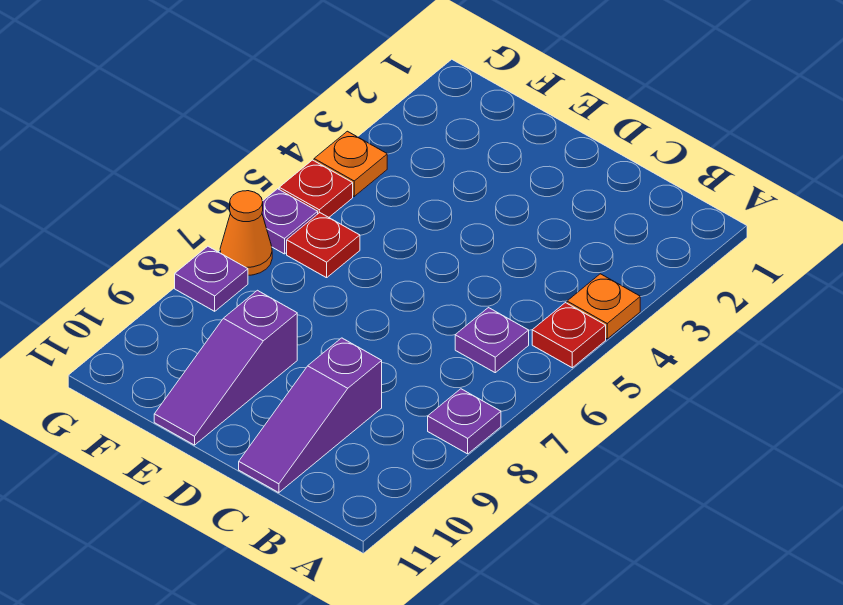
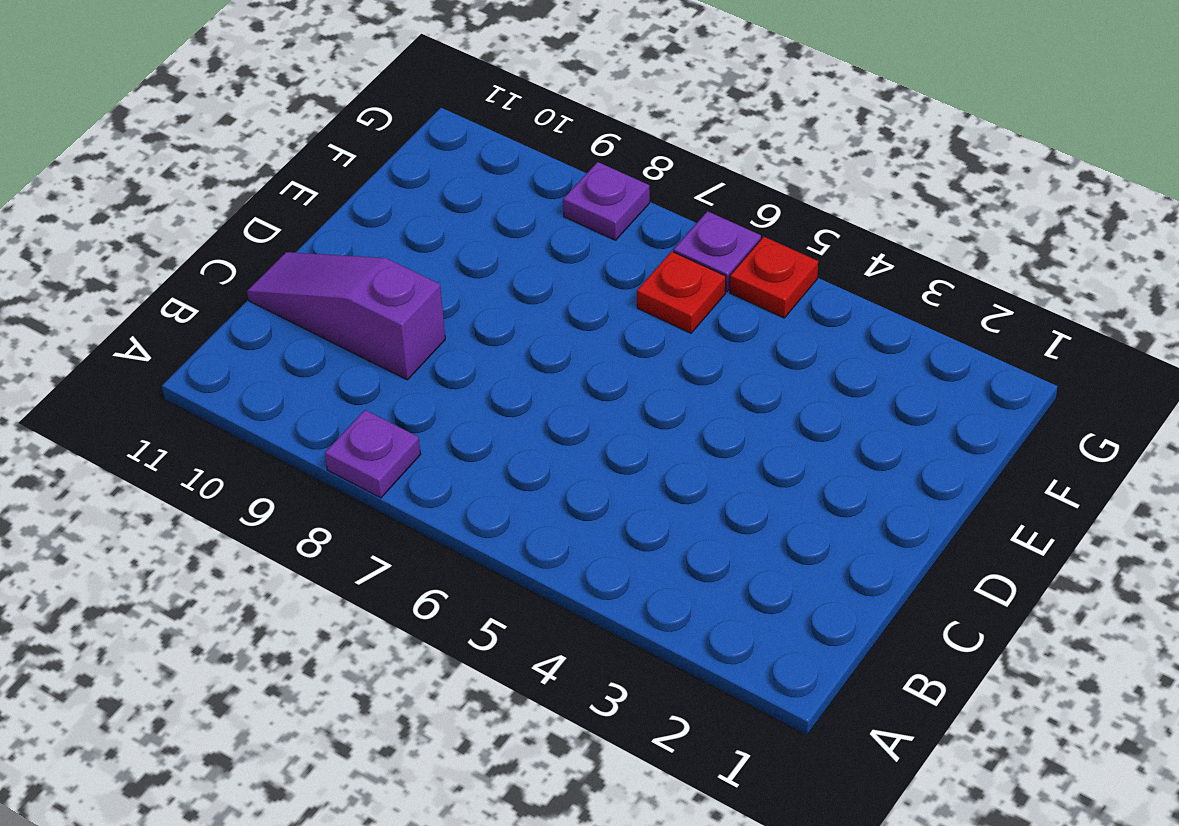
none -> orange 1x1 plate [567,274,640,339]
none -> red 1x1 plate [532,303,606,368]
none -> purple 1x1 plate [455,308,529,373]

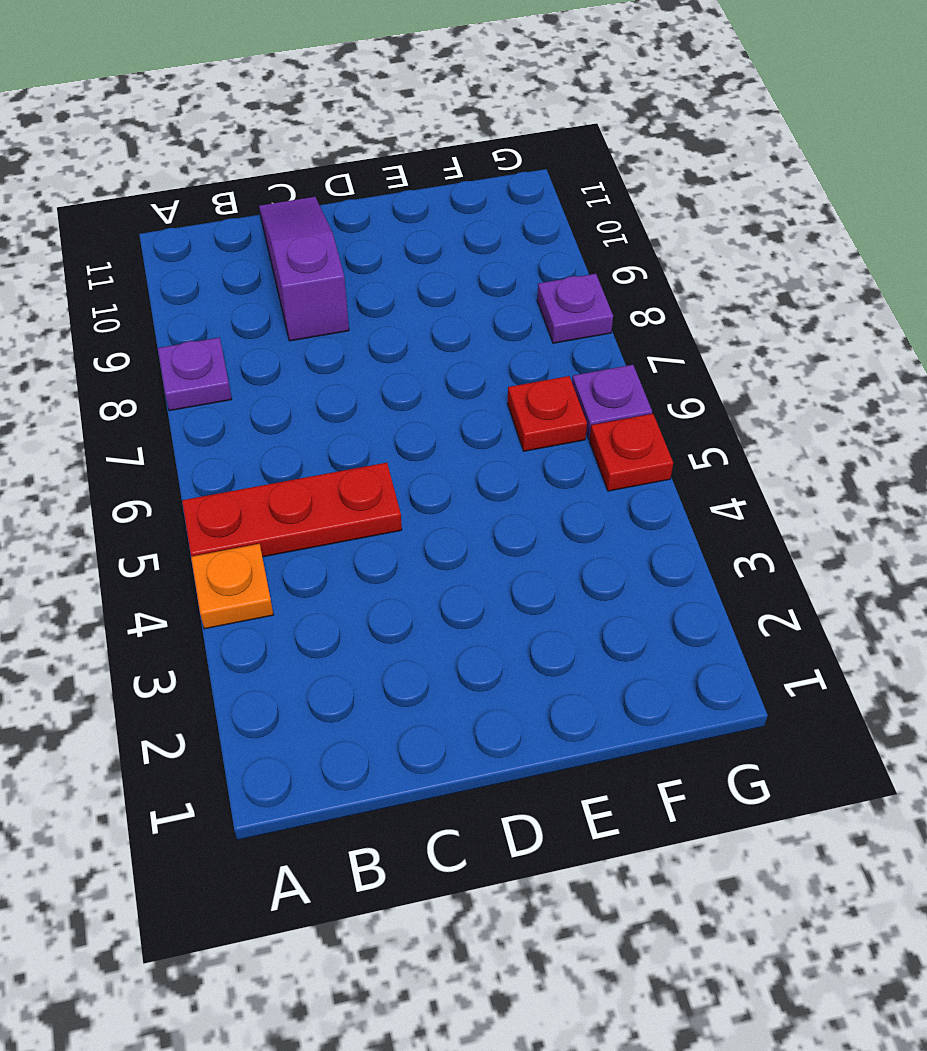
red 1x3 plate [182,463,402,557] -> red 1x1 plate [532,303,606,368]
none -> purple 1x1 plate [455,308,529,373]
none -> purple 1x3 slope [154,290,297,445]
none -> orange 1x1 plate [314,131,387,196]

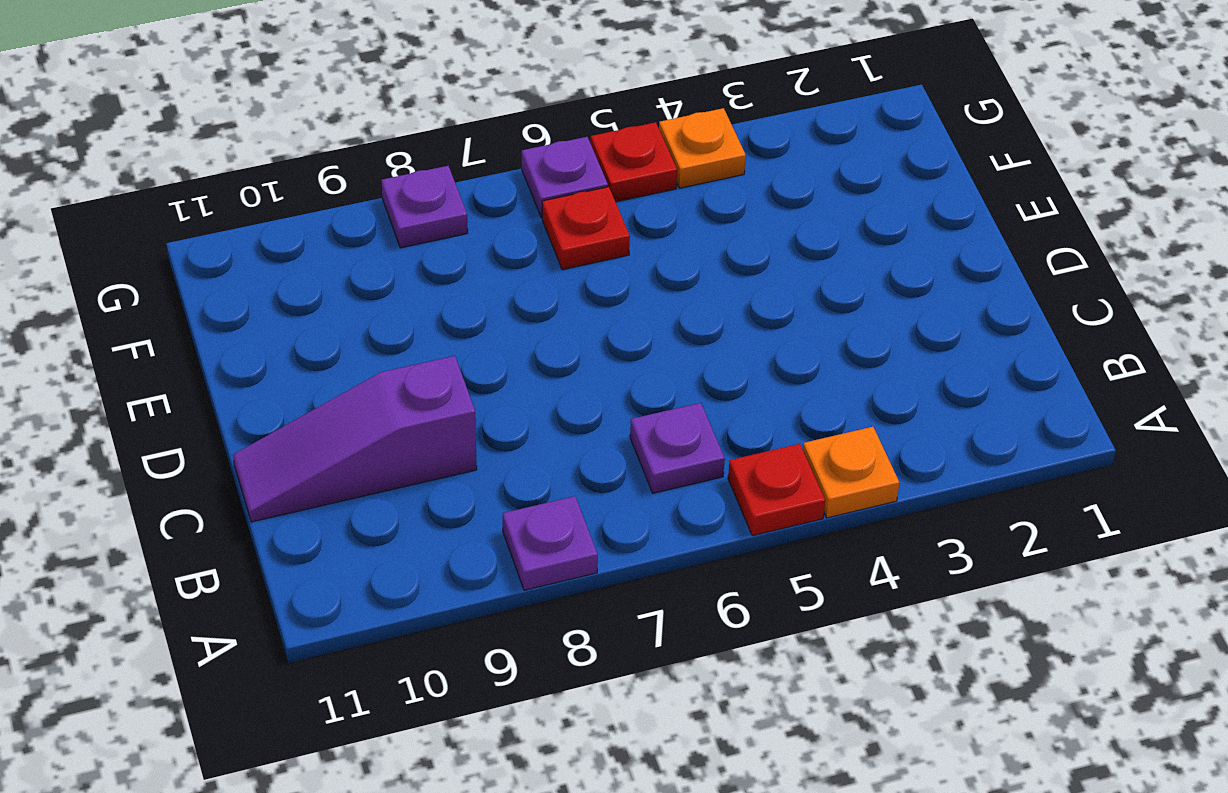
none -> purple 1x3 slope [154,290,297,445]
none -> orange 1x1 cone [220,191,272,275]

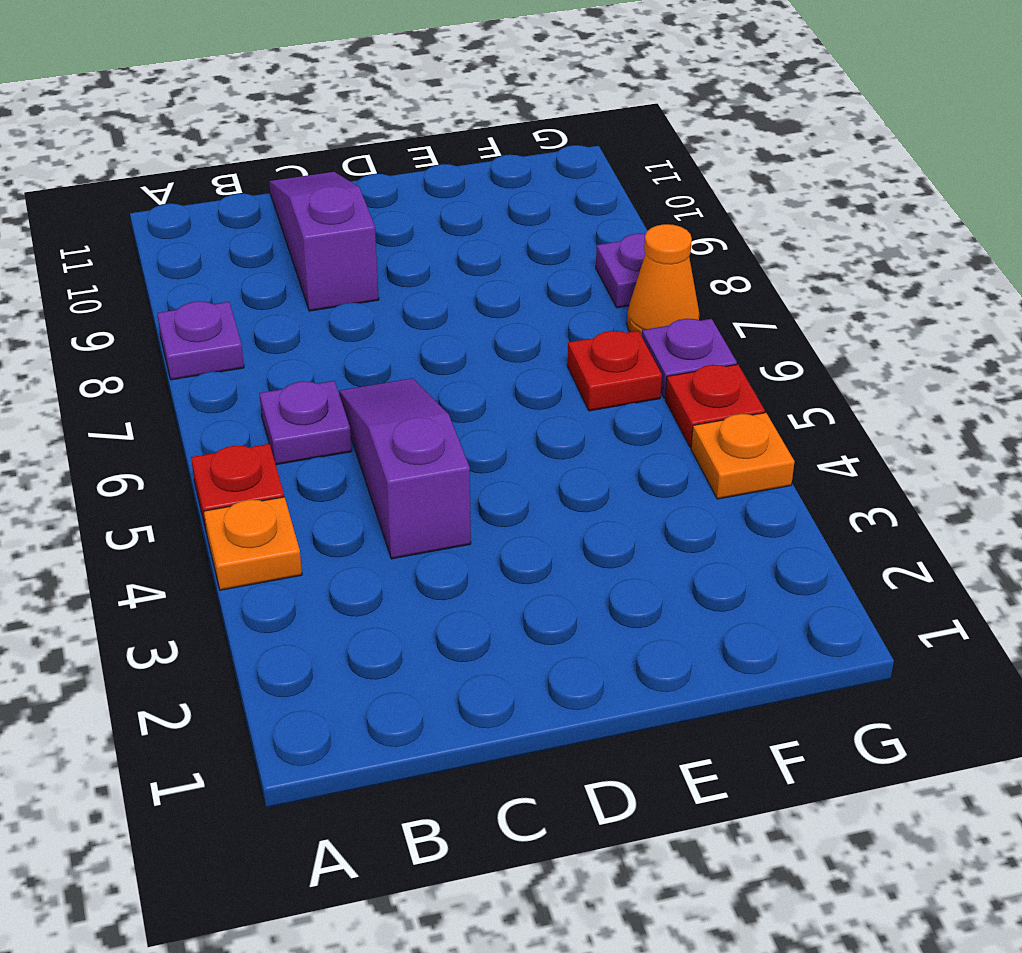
purple 1x3 slope [339,378,471,559] -> purple 1x3 slope moved to [154,290,297,445]

